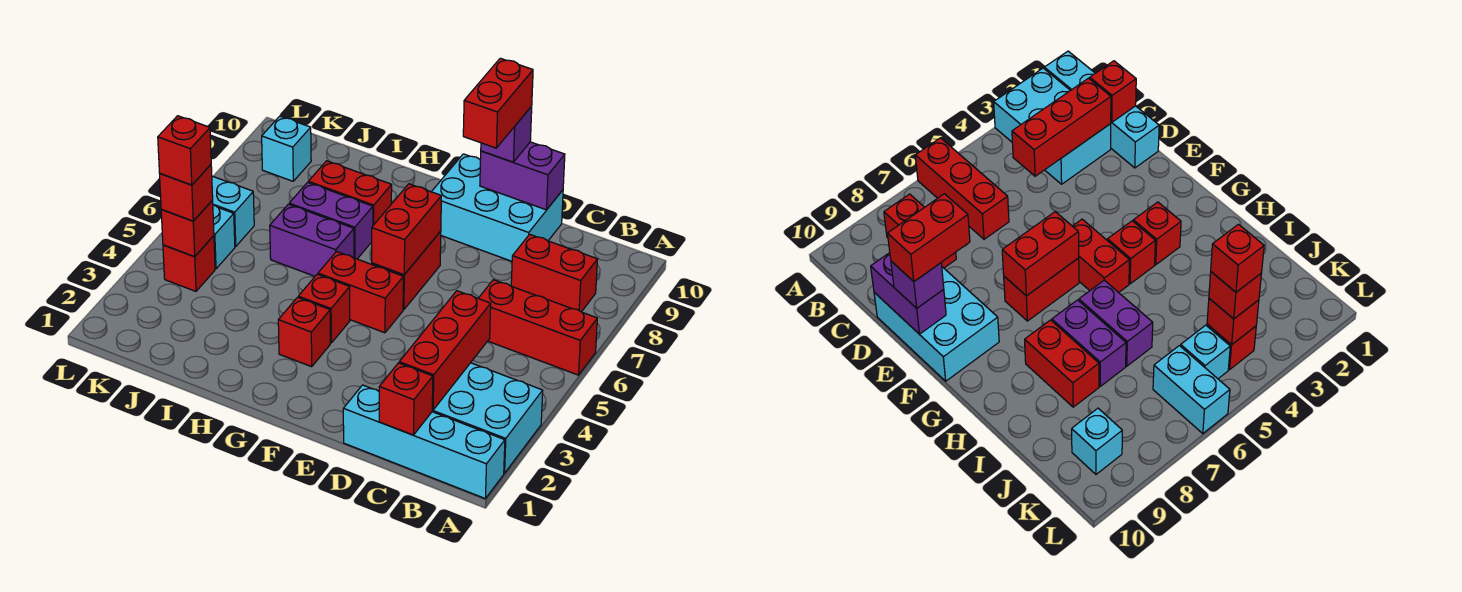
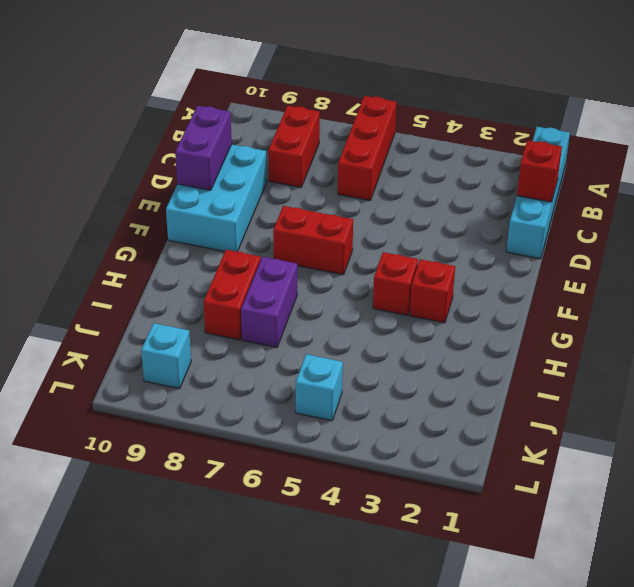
none -> cyan 2x3 brick [432,363,543,473]
none -> red 1x2 brick [318,252,403,333]
none -> purple 1x2 brick [270,204,354,276]

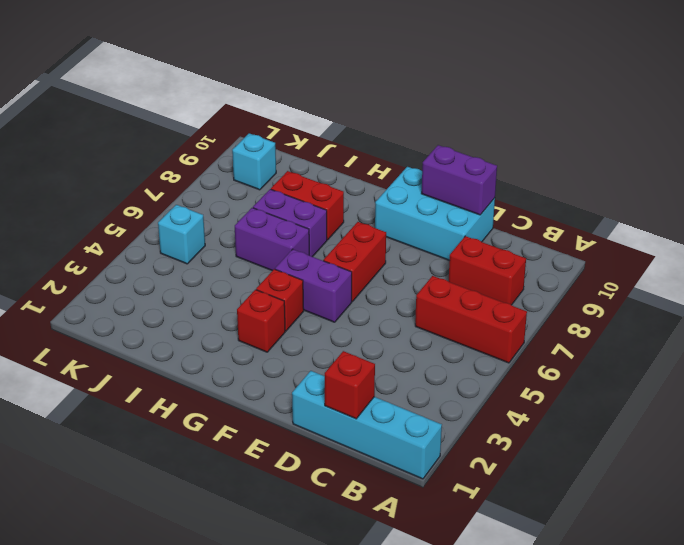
purple 1x2 brick [275,249,352,322] -> red 1x2 brick [318,252,403,333]
none -> cyan 2x3 brick [432,363,543,473]
none -> red 1x1 brick [163,236,215,291]
none -> cyan 1x2 brick [212,176,254,247]

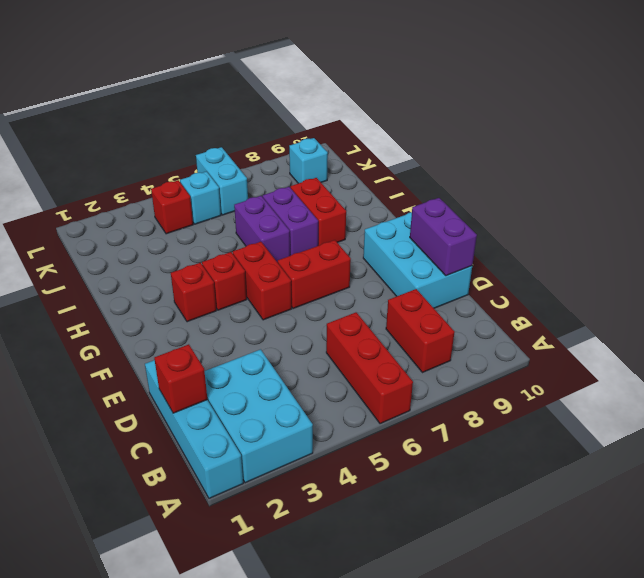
none -> red 1x3 brick [399,291,491,410]
none -> red 1x2 brick [372,184,441,275]
none -> red 1x1 brick [161,200,214,257]

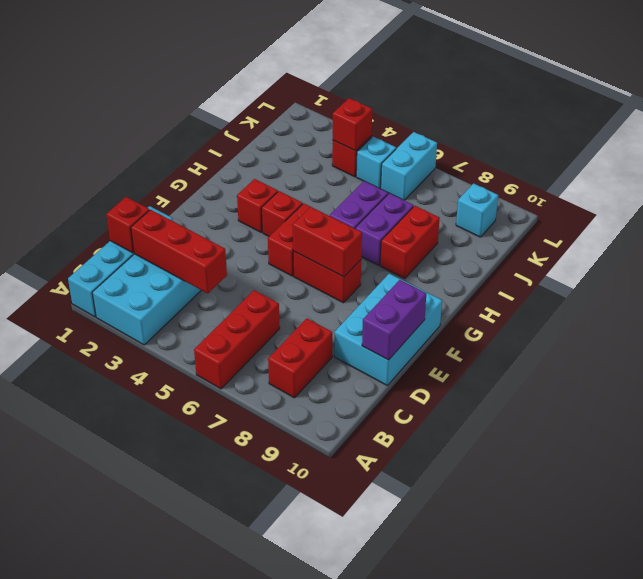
none -> purple 1x1 brick [481,107,532,162]
none -> red 1x1 brick [160,165,213,221]
none -> red 1x2 brick [463,58,533,148]

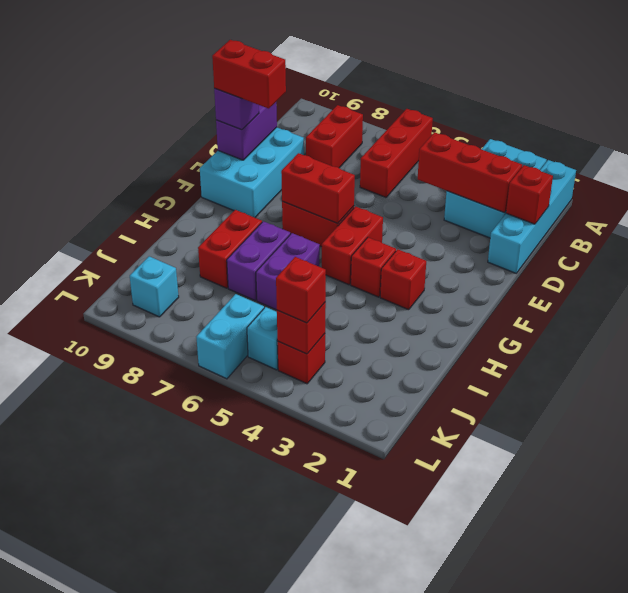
none -> red 1x1 brick [158,116,211,185]

